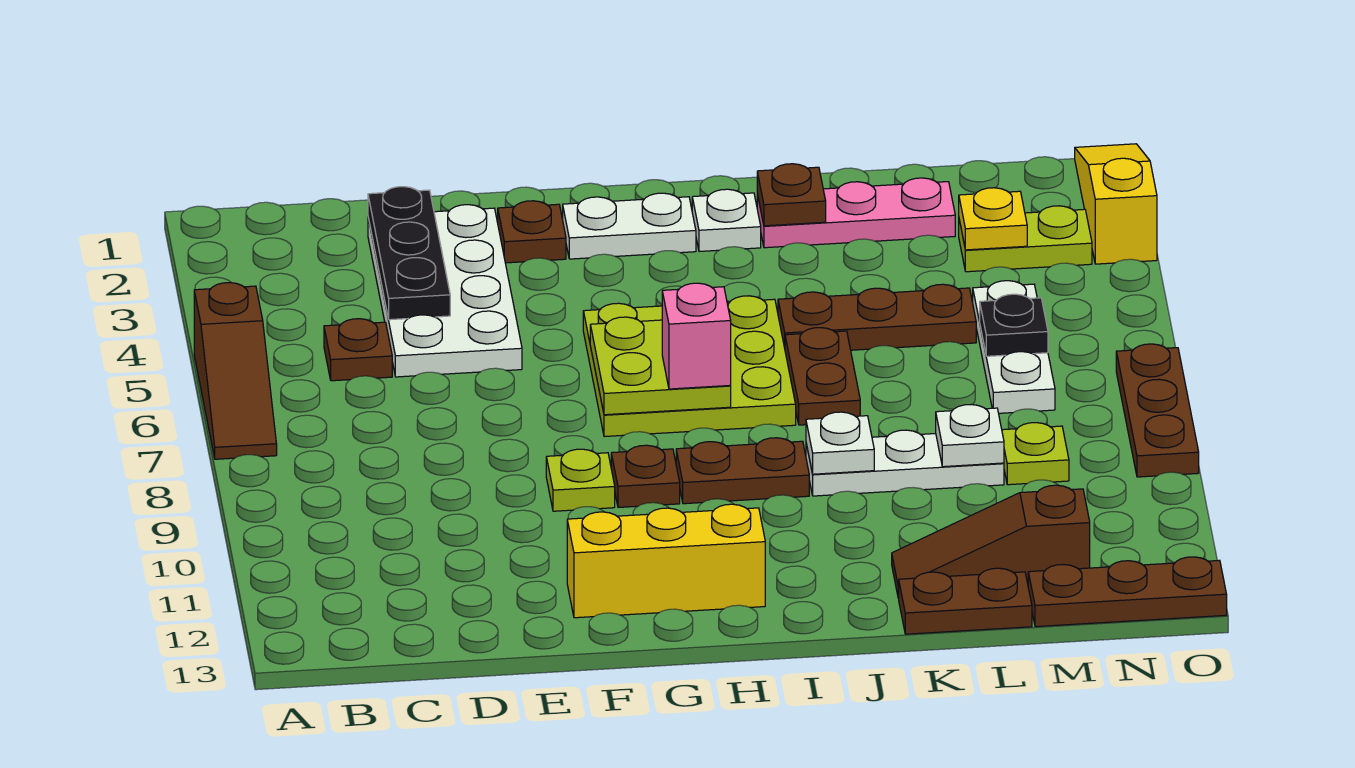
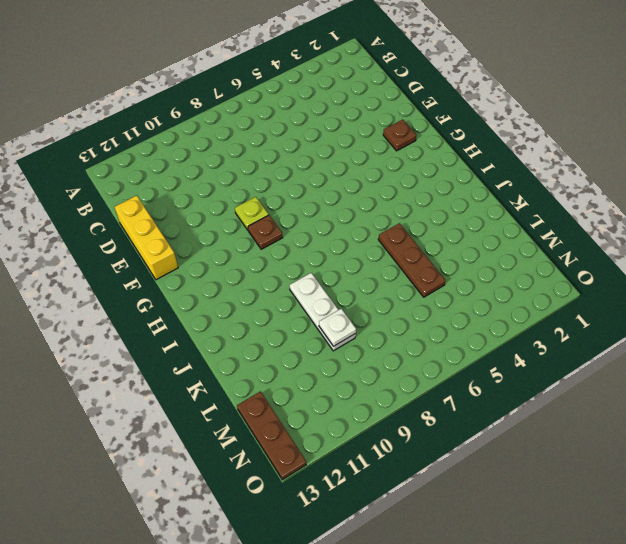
yellow 1x3 brick [115,195,178,280] -> yellow 1x3 brick moved to [567,504,765,618]
none -> brown 1x3 slope [194,283,277,459]
none -> brown 1x1 plate [324,319,392,381]
none -> white 2x4 plate [368,205,522,377]
none -> white 1x2 plate [563,193,696,259]

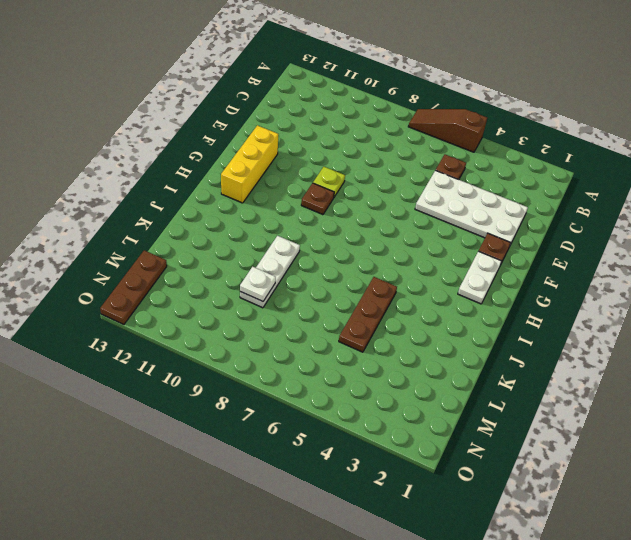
none -> lime 3x3 plate [583,296,796,437]
none -> brown 1x2 plate [676,438,809,504]
none -> white 1x1 plate [692,189,761,251]
none -> pink 1x3 plate [757,178,955,248]

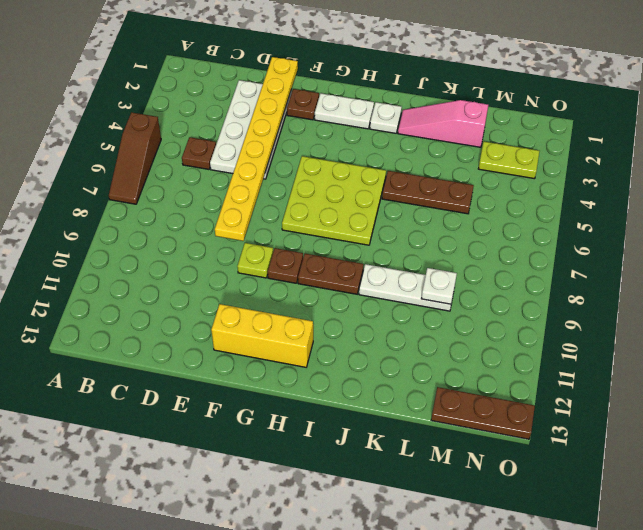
yellow 1x8 plate [215,57,298,241] -> none
pink 1x3 slope [398,100,488,147] -> pink 1x3 plate [757,178,955,248]
none -> brown 1x2 plate [785,328,860,425]
none -> brown 1x3 slope [892,485,1090,598]
none -> brown 1x2 plate [898,568,1032,634]
none -> white 1x3 plate [973,281,1055,413]

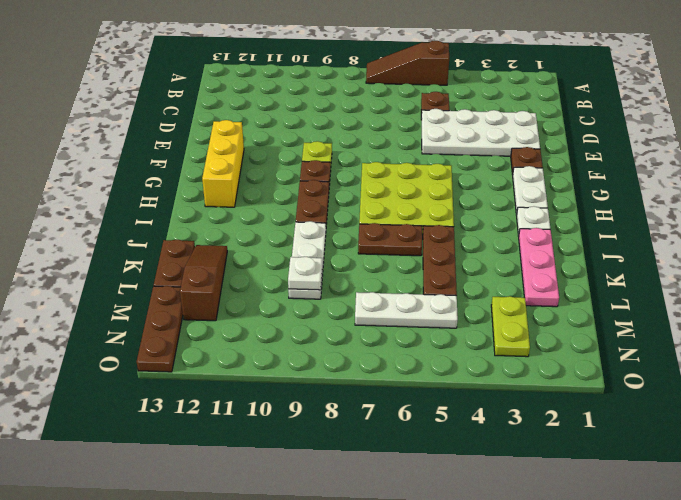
none -> lime 1x1 plate [1002,423,1069,485]
none -> yellow 1x3 slope [1075,144,1157,264]
none -> brown 1x3 plate [1116,344,1199,477]
none -> black 1x3 plate [368,187,450,320]

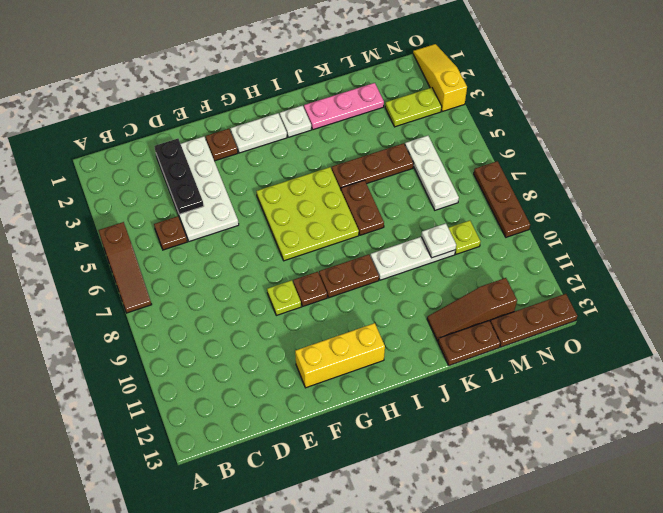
none -> lime 2x2 plate [590,317,731,415]
none -> brown 1x1 plate [757,164,826,226]
none -> white 1x1 plate [806,412,874,474]
none -> yellow 1x1 plate [959,188,1027,250]

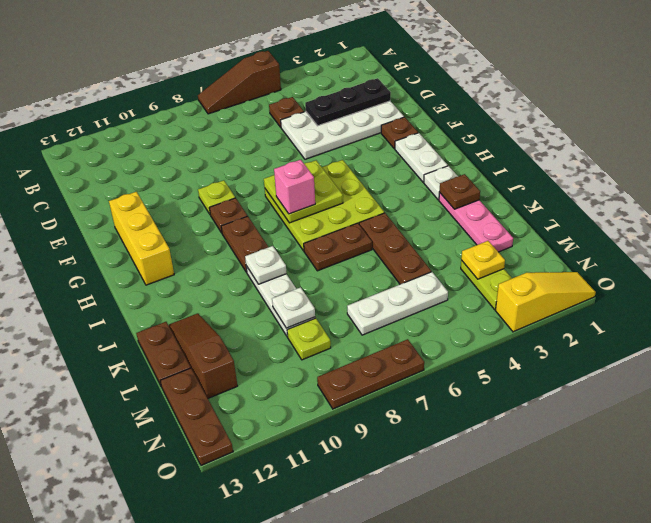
none -> black 1x1 plate [980,294,1048,356]

